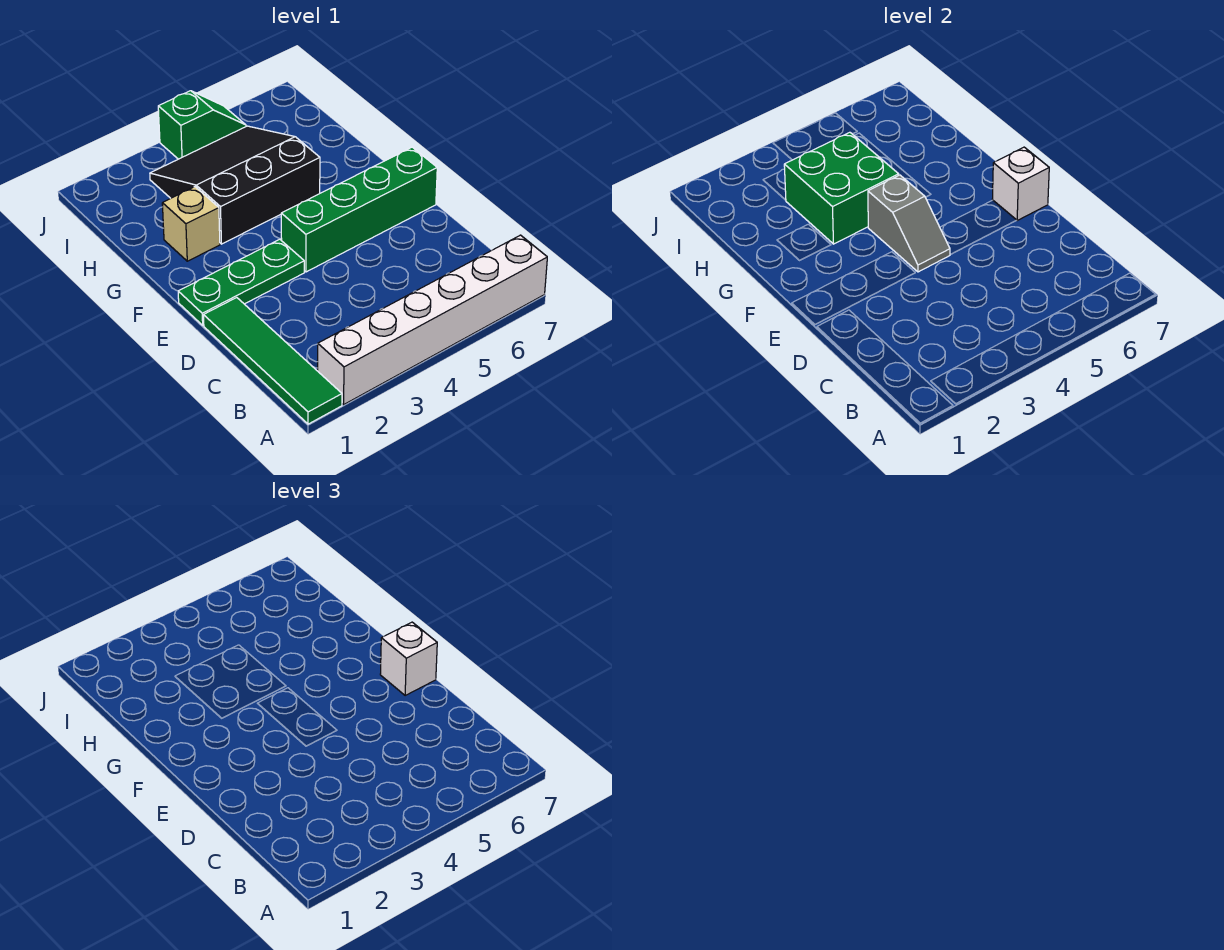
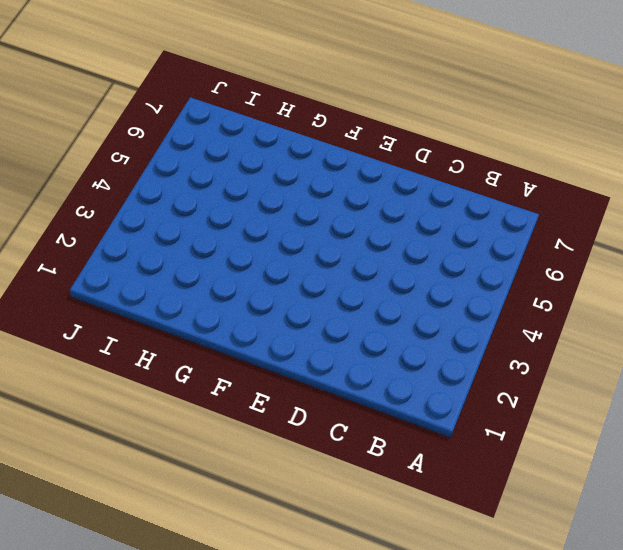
none -> green 1x4 tile [204,298,342,424]
none -> white 1x6 brick [318,235,547,405]

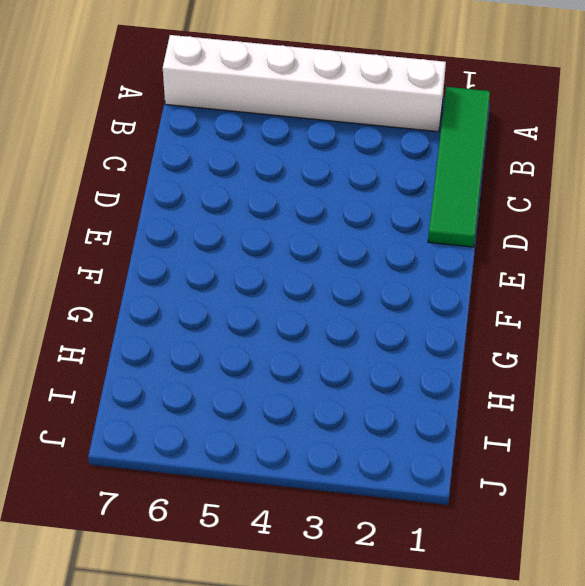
none -> green 1x3 plate [178,239,304,325]
none -> green 1x4 brick [281,147,437,272]

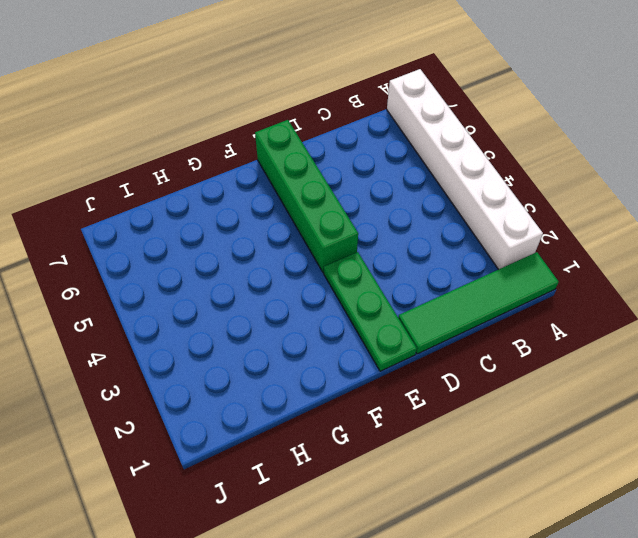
none -> tan 1x1 brick [162,187,220,261]
none -> black 3x3 slope [150,126,320,244]

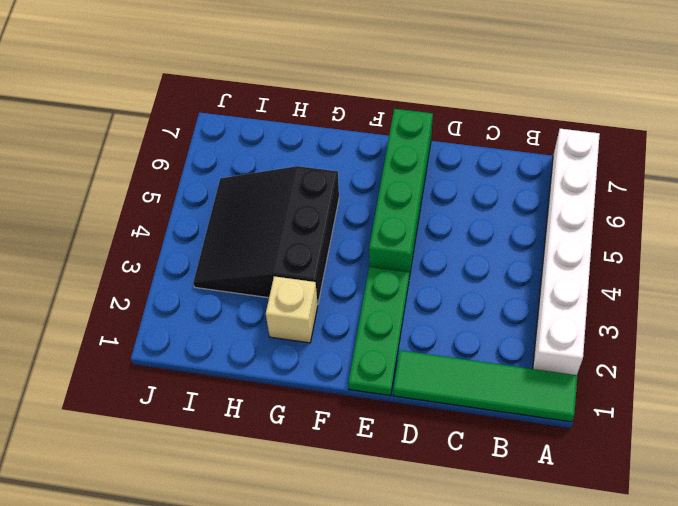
none -> green 1x2 slope [158,91,246,159]
none -> grey 1x2 slope [868,175,950,272]

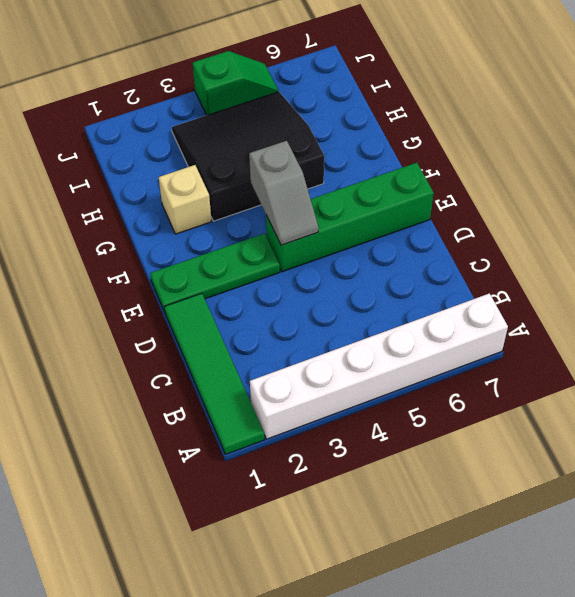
none -> white 1x1 brick [992,147,1049,220]
none -> green 2x2 brick [784,132,899,244]

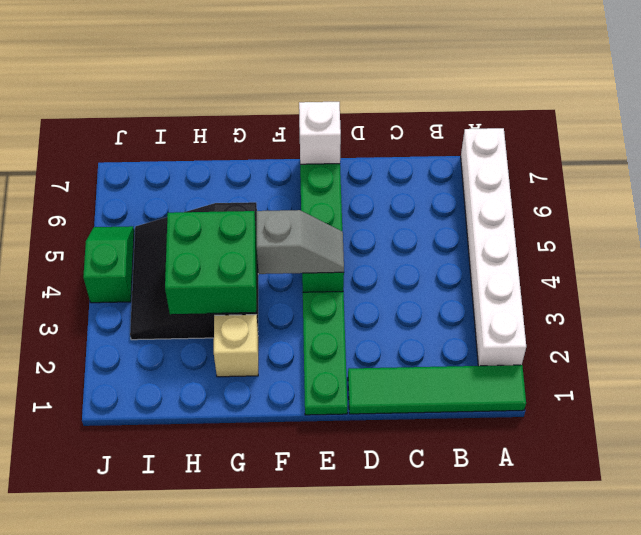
none -> white 1x1 brick [380,622,437,695]

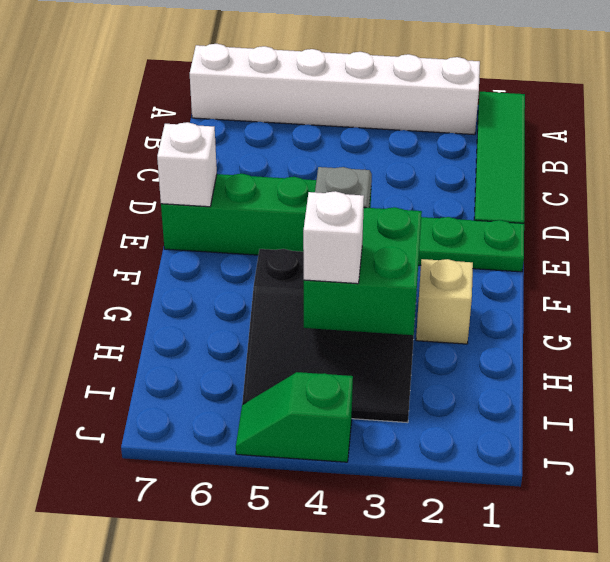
white 1x1 brick [303,191,364,284] -> white 1x1 brick moved to [380,622,437,695]

